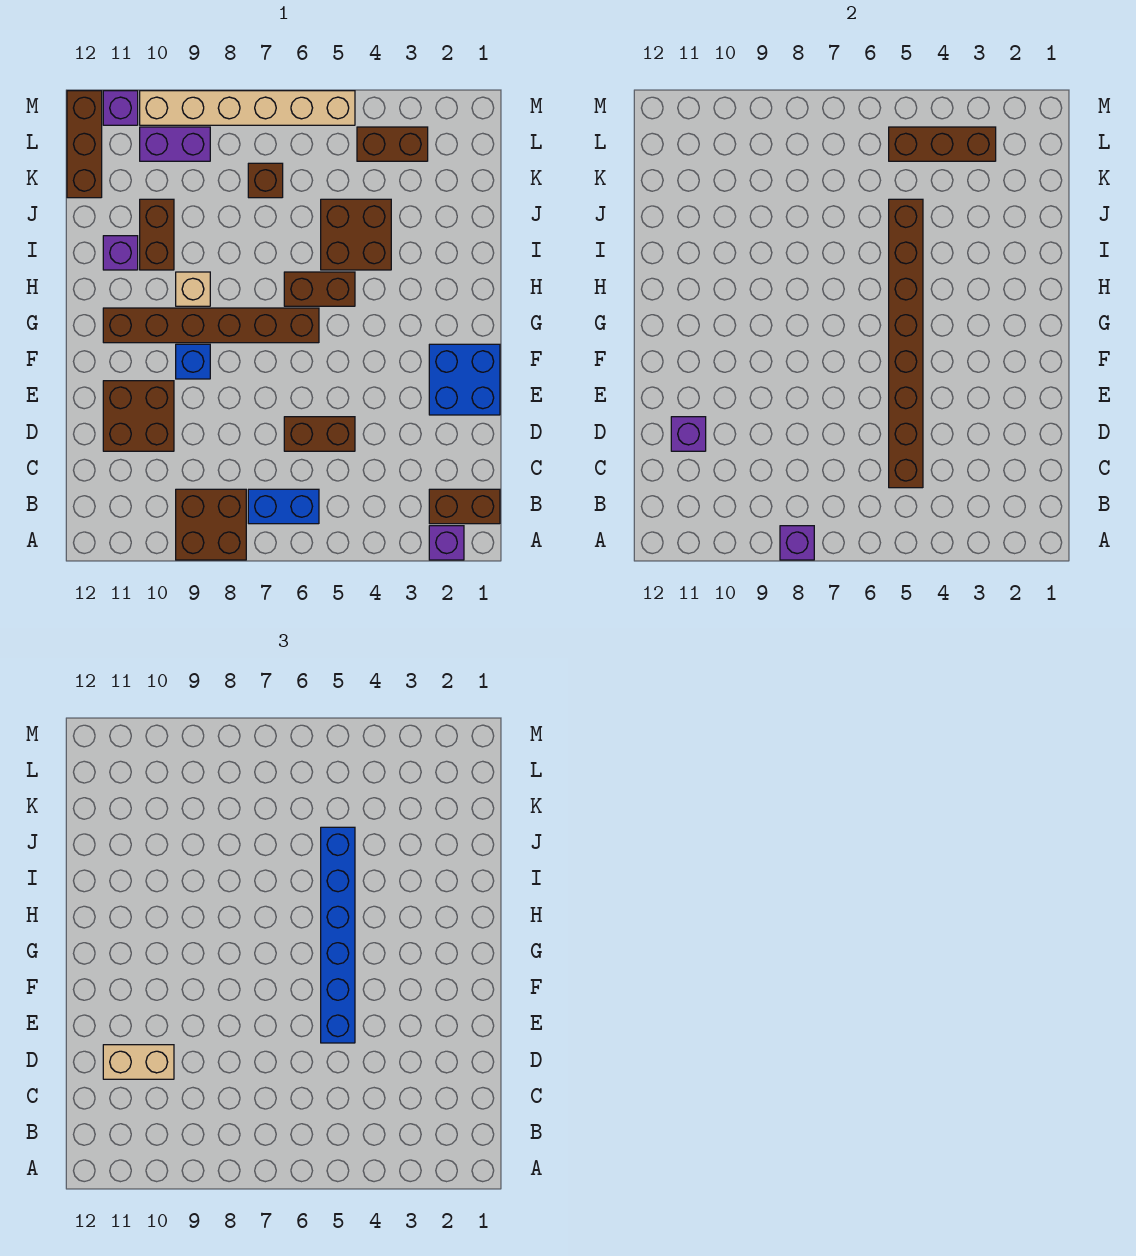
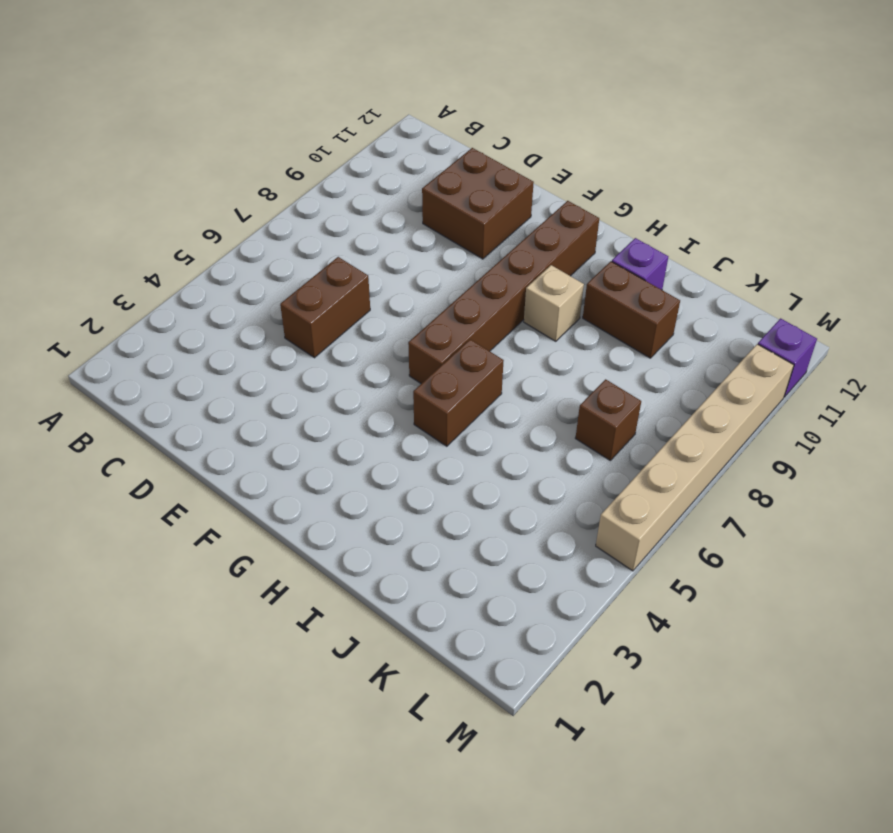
none -> purple 1x1 brick [429,526,464,560]
none -> brown 2x2 brick [176,489,246,560]
none -> brown 1x2 brick [429,489,500,524]

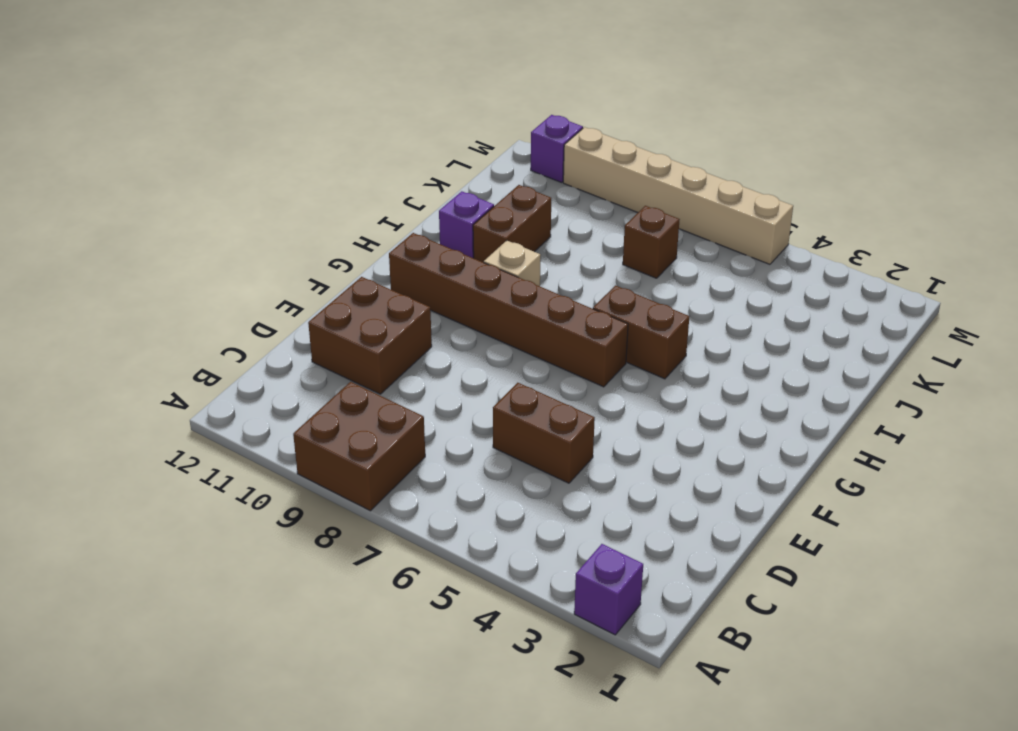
none -> brown 1x2 brick [429,489,500,524]
none -> blue 1x2 brick [248,489,319,524]
none -> blue 2x2 brick [429,344,500,415]

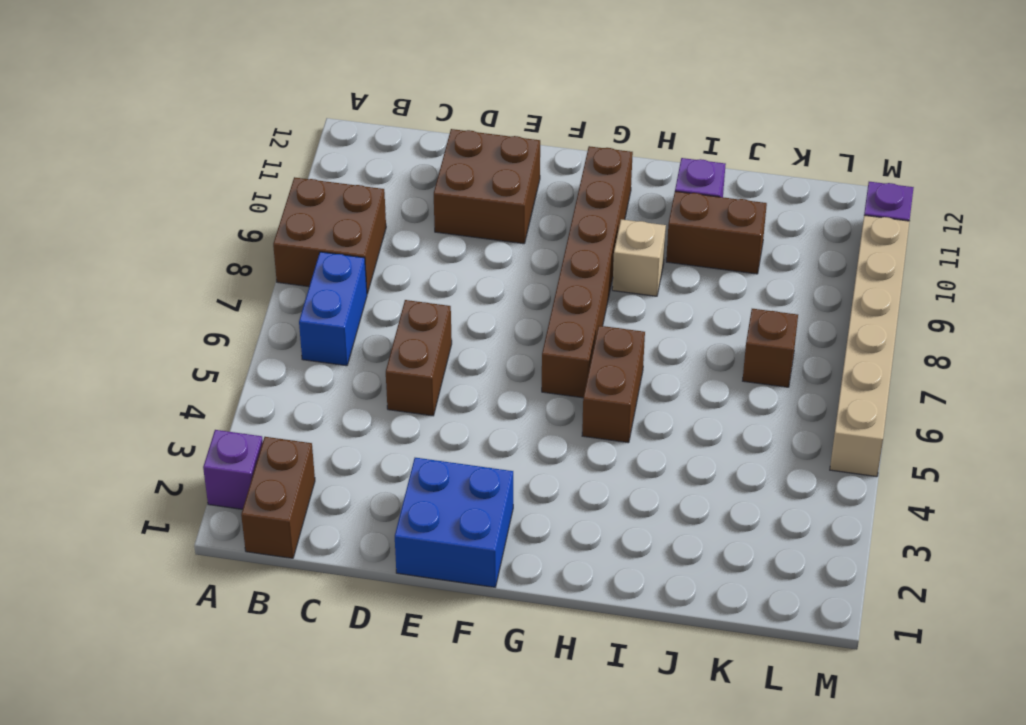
none -> blue 1x1 brick [176,344,210,379]
none -> brown 2x2 brick [321,199,391,270]
none -> brown 1x3 brick [67,91,102,198]

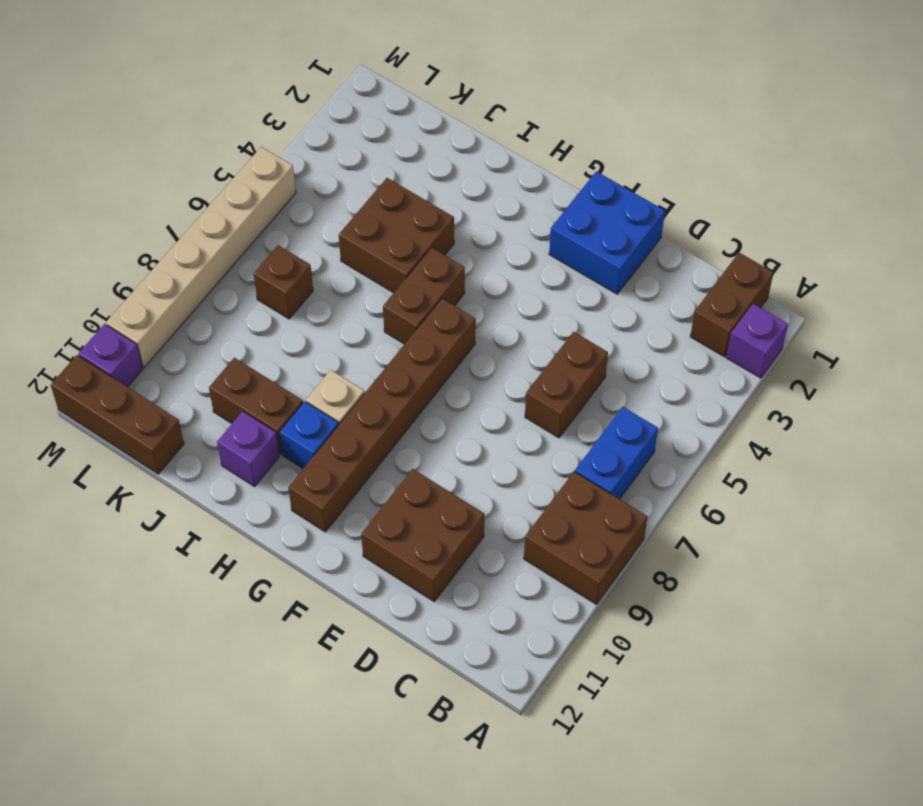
blue 1x1 brick [279,401,339,469] -> blue 1x1 brick moved to [176,344,210,379]
none -> brown 1x2 brick [357,127,428,161]
none -> purple 1x2 brick [140,127,210,161]
none -> purple 1x1 brick [780,526,814,560]

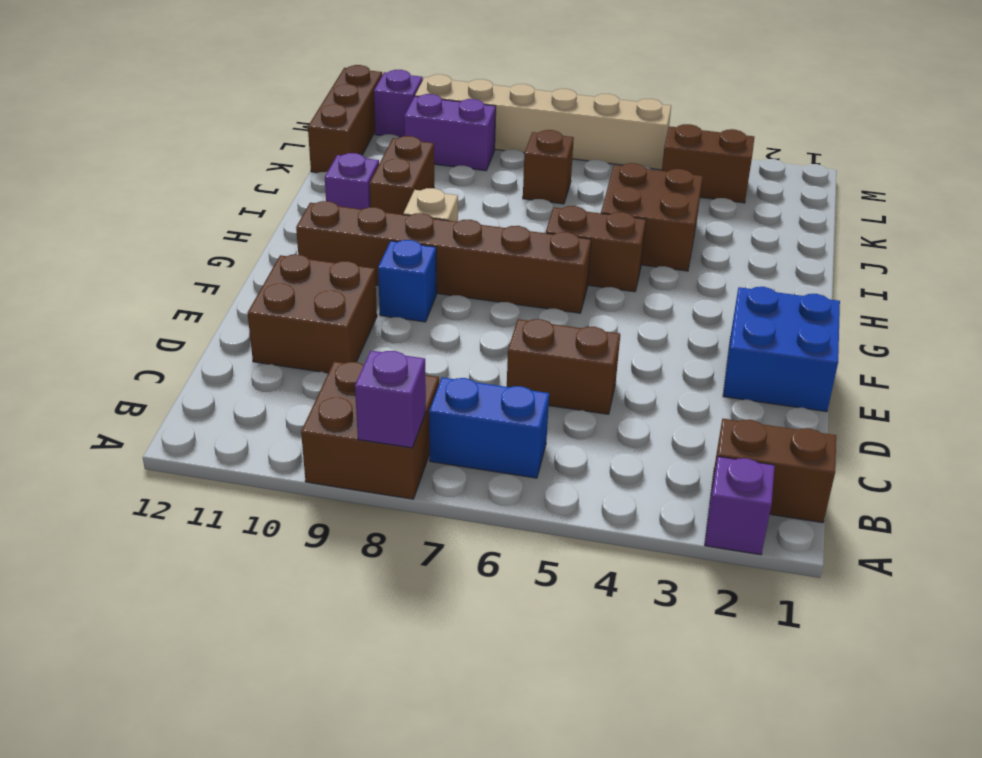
none -> brown 1x8 brick [889,199,923,488]
none -> purple 1x1 brick [671,417,706,451]
none -> brown 1x3 brick [889,127,996,161]

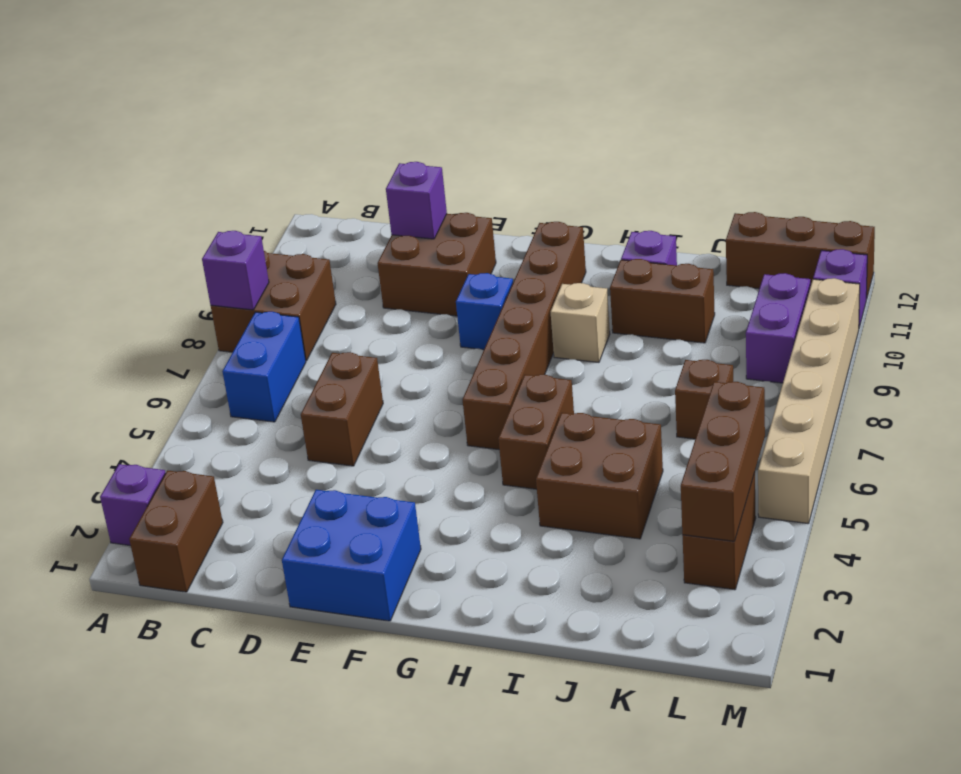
none -> brown 1x8 brick [889,199,923,488]
none -> tan 1x2 brick [103,1045,174,1079]
none -> blue 1x6 brick [321,827,355,1043]

